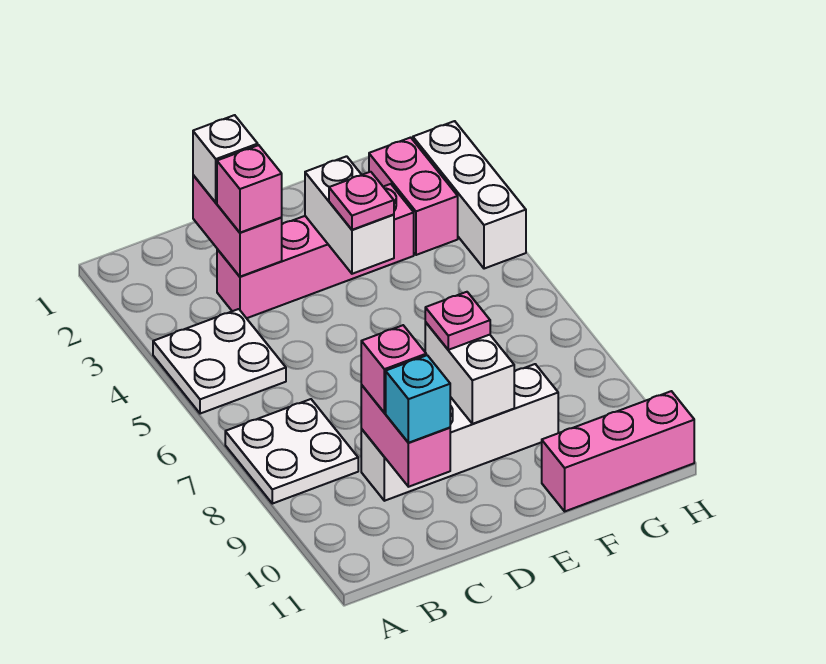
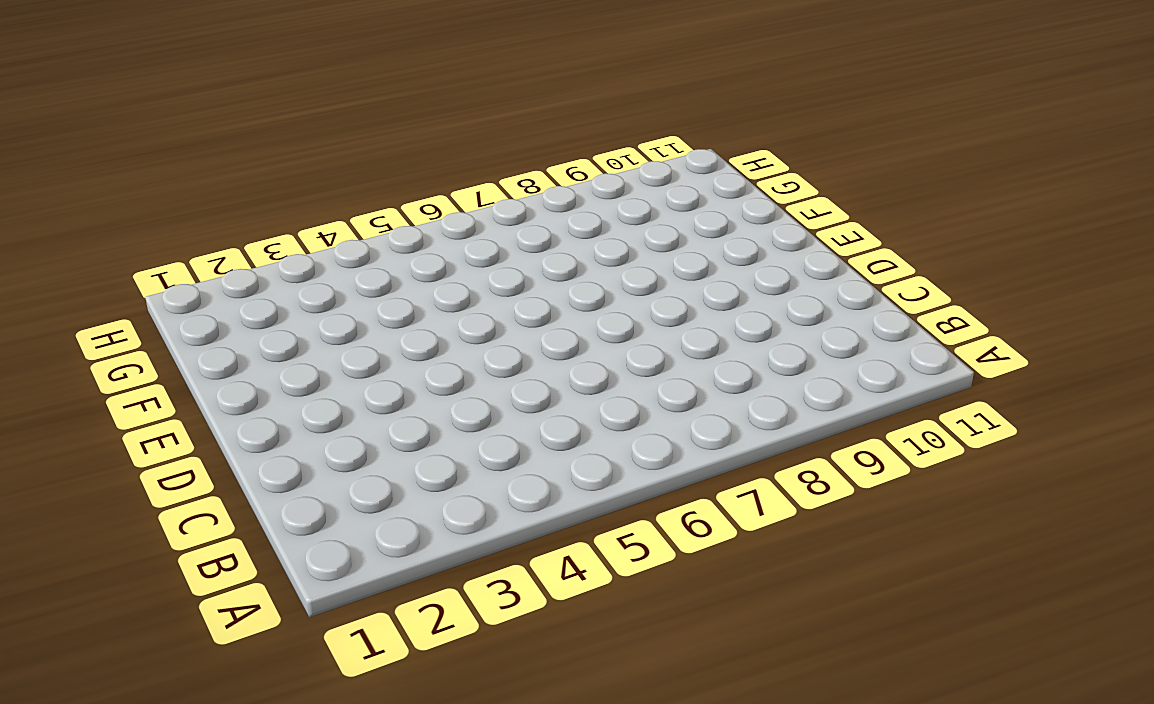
none -> white 2x2 plate [153,309,286,414]
none -> white 2x2 plate [225,399,358,504]
none -> pink 1x4 brick [217,184,414,318]

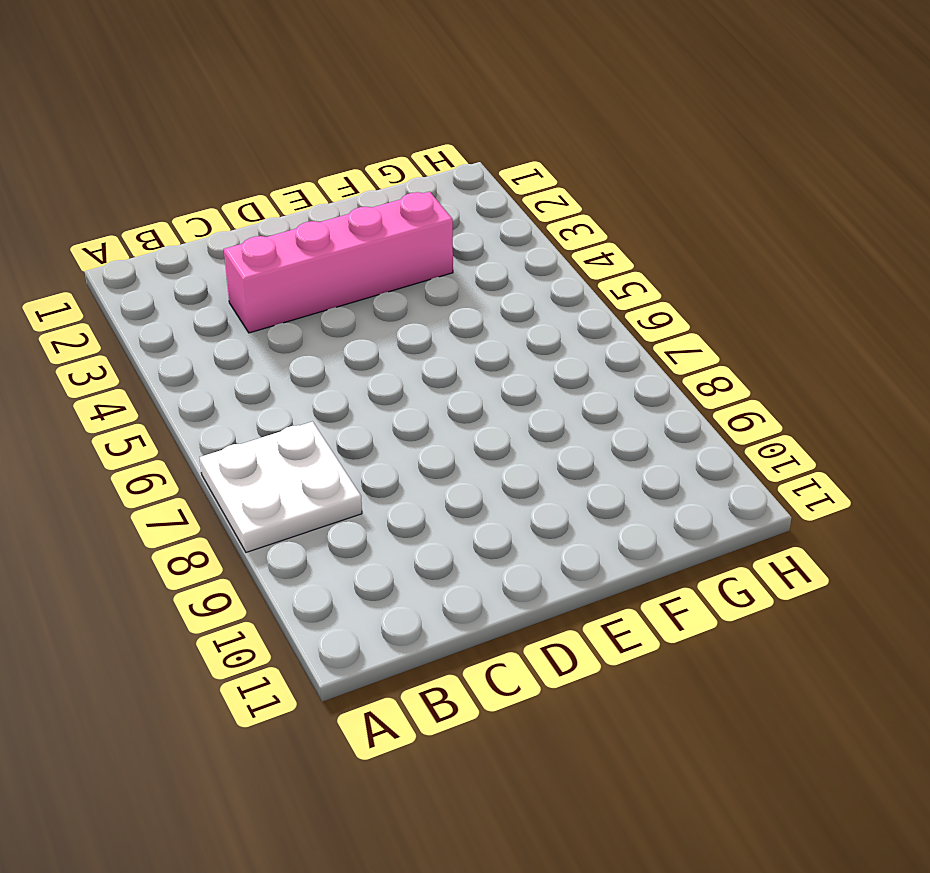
none -> white 2x2 plate [153,309,286,414]
none -> white 1x4 brick [361,364,558,501]
none -> pink 1x3 brick [542,391,694,511]

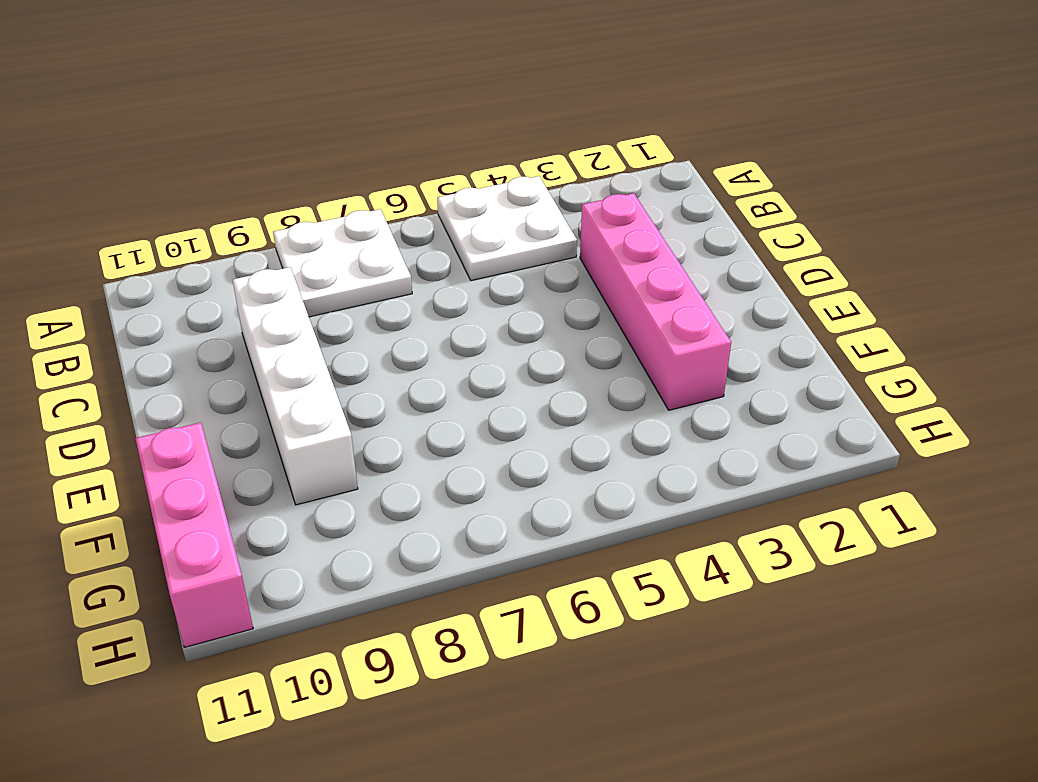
none -> pink 1x2 brick [369,137,458,255]
none -> white 1x3 brick [413,121,526,269]
none -> pink 1x2 brick [193,175,282,277]

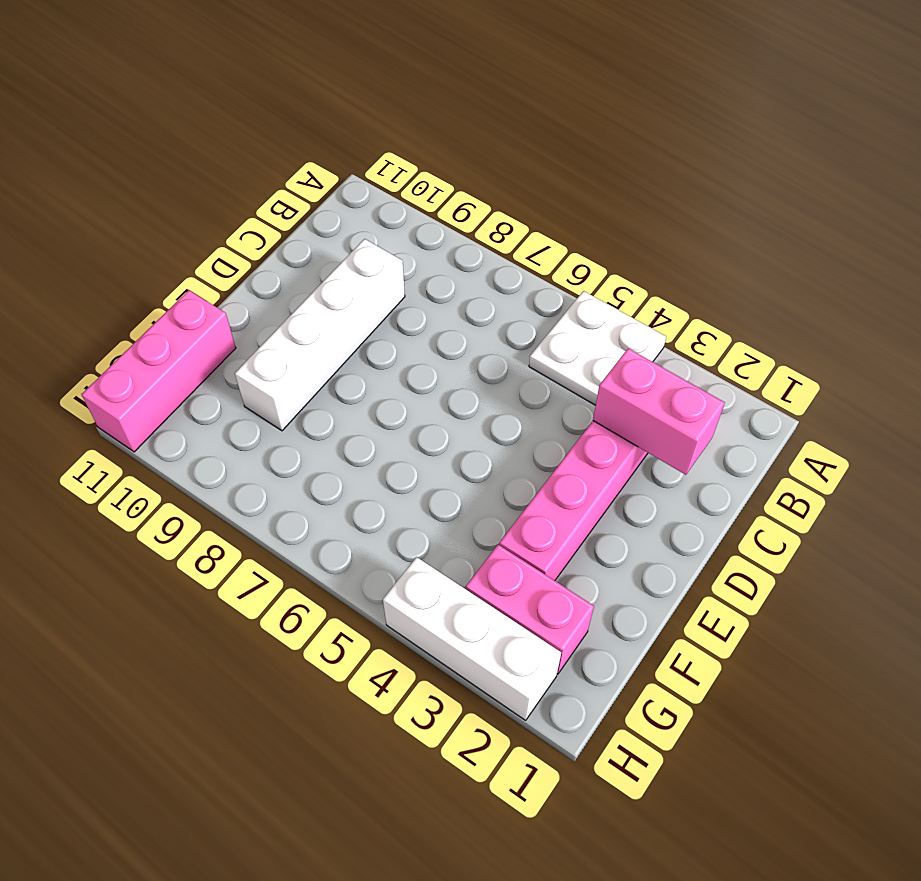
none -> white 2x2 plate [225,399,358,504]
none -> pink 1x2 brick [361,385,450,487]
none -> white 1x2 brick [305,156,394,274]

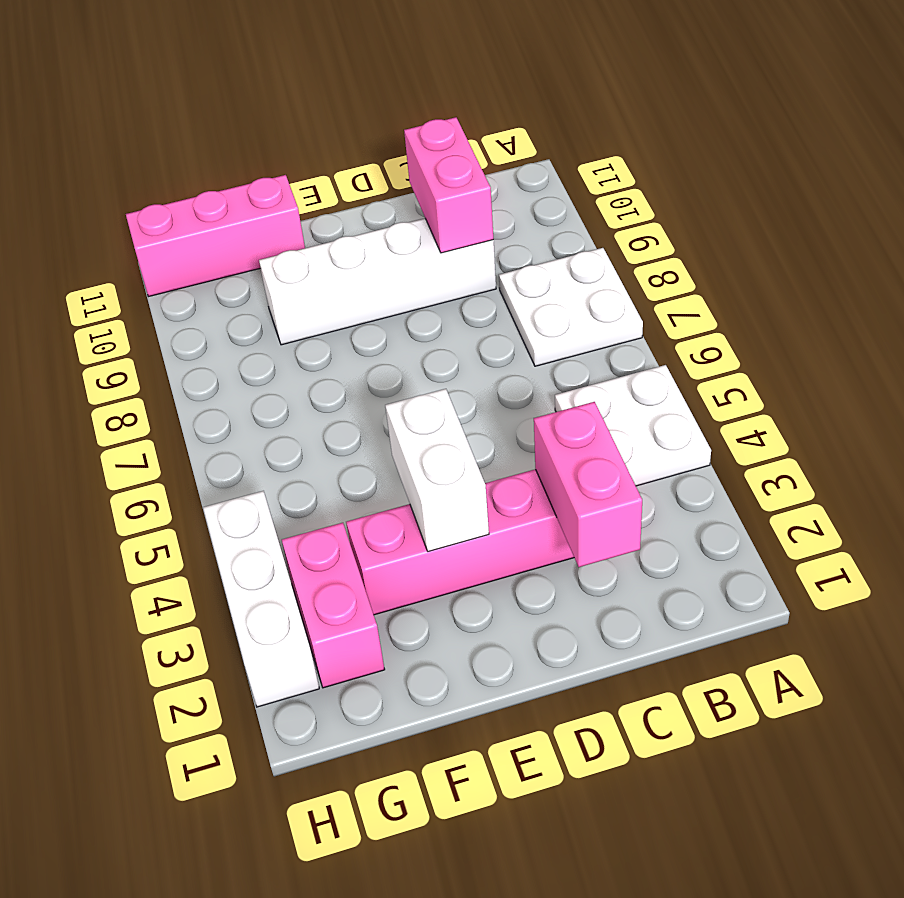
none -> white 1x2 brick [425,322,514,424]
none -> white 1x1 brick [193,115,258,203]
none -> pink 1x1 brick [217,145,282,233]

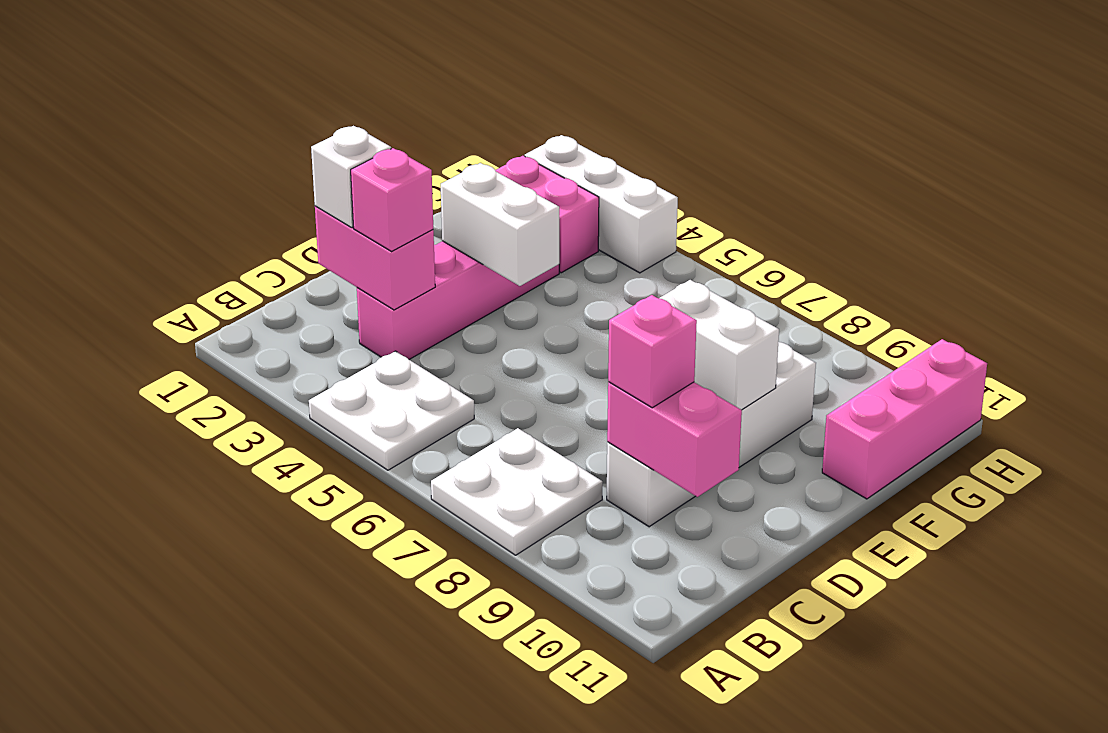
none -> cyan 1x1 brick [386,355,450,443]
none -> pink 1x1 plate [329,172,394,230]
none -> pink 1x1 plate [425,292,490,350]

